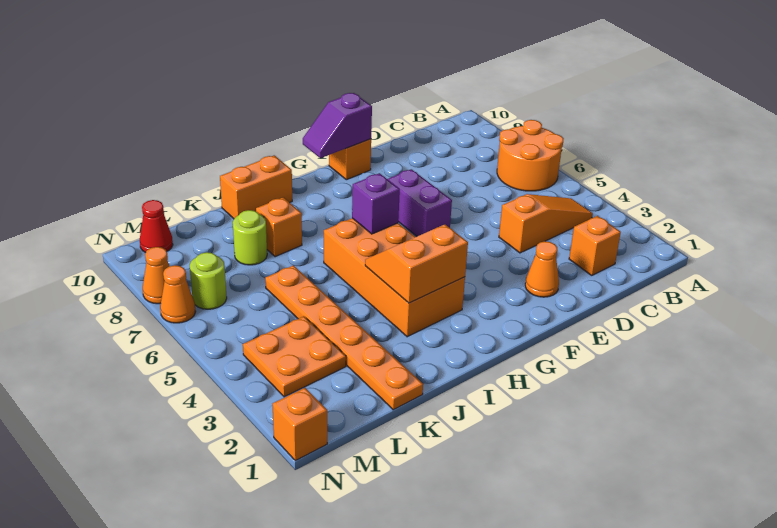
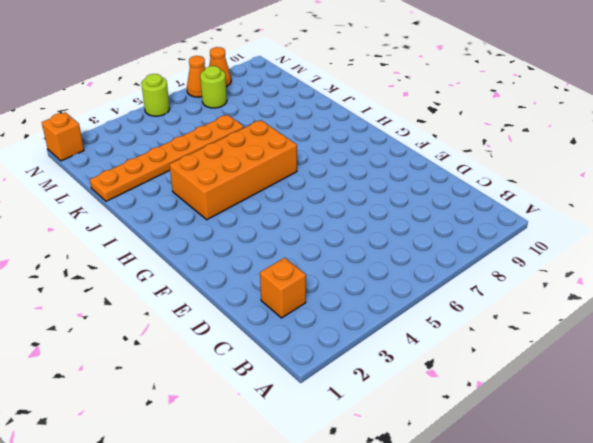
lime 1x1 round brick [141,74,170,116] -> lime 1x1 round brick moved to [233,210,267,265]
none -> orange 2x2 round brick [497,120,564,191]
none -> orange 1x3 slope [499,194,593,253]
none -> orange 1x1 cone [525,241,559,297]

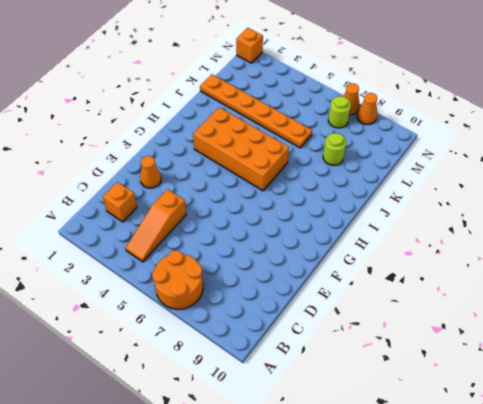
none -> purple 1x2 brick [388,169,452,236]
none -> orange 1x1 brick [329,139,371,180]
none -> orange 1x2 brick [220,155,292,219]

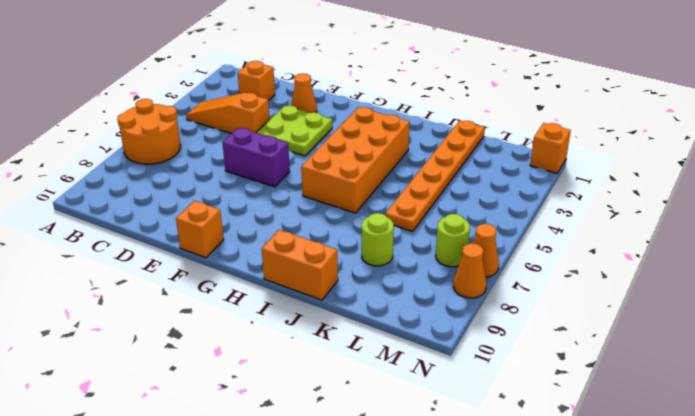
lime 2x2 plate [256,106,332,156] -> none
purple 1x2 brick [223,128,290,187] -> purple 1x2 brick turned to [388,169,452,236]
none -> orange 1x1 brick [256,197,302,257]
none -> orange 2x2 plate [243,316,346,397]
none -> red 1x1 cone [140,200,173,253]

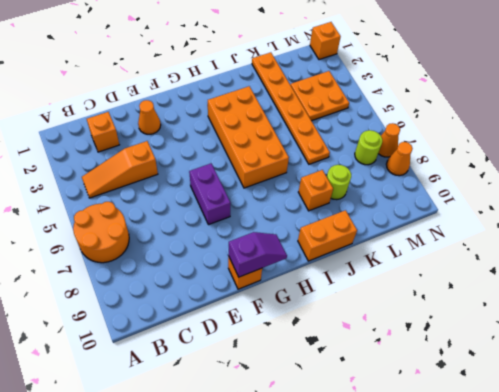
none -> red 1x1 cone [140,200,173,253]
none -> orange 2x2 slope [365,224,468,303]
none -> purple 1x1 brick [352,173,400,234]

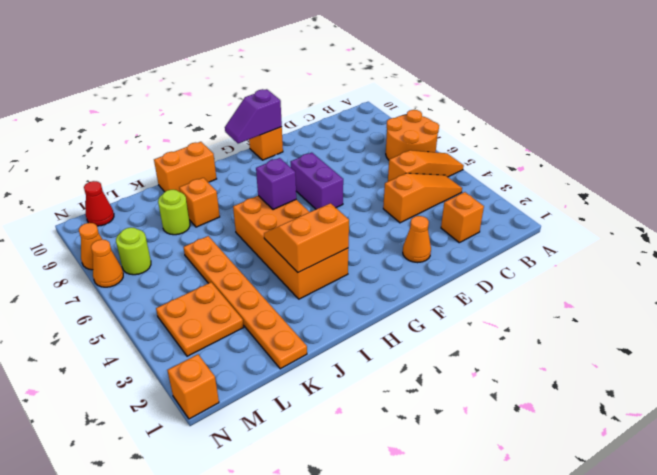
orange 1x3 slope [388,150,464,181] -> none

